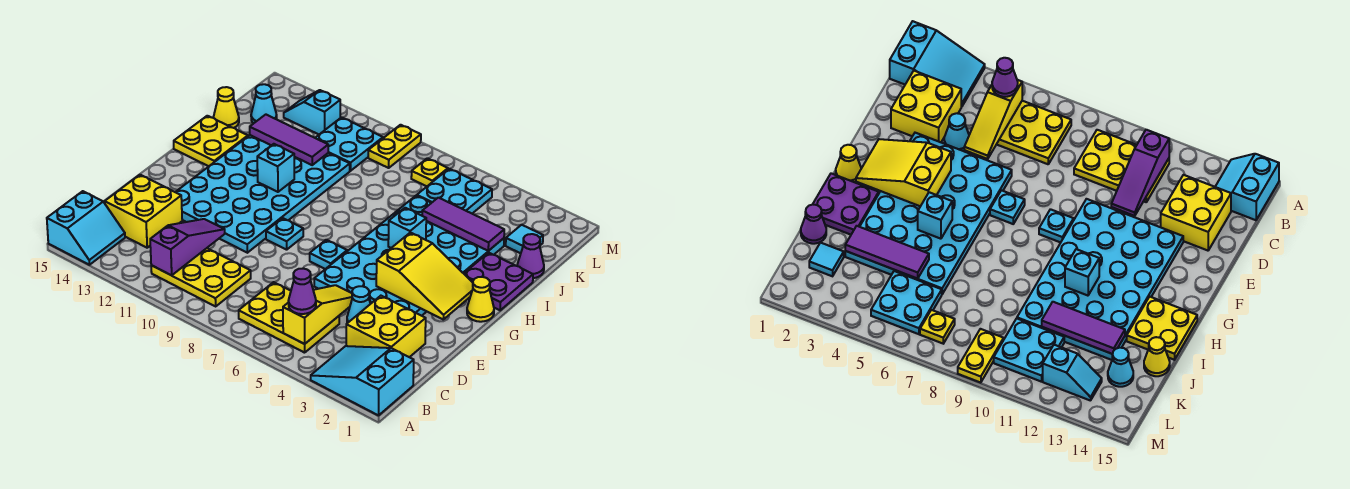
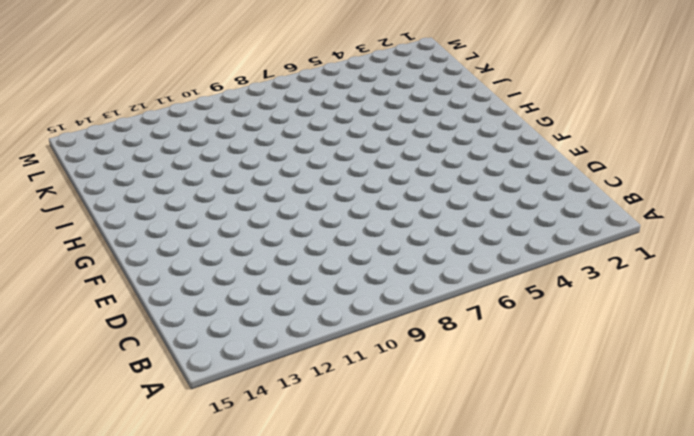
none -> cyan 2x3 slope [311,346,414,415]
none -> cyan 2x2 slope [47,191,125,265]
none -> yellow 2x3 plate [239,282,339,353]
none -> yellow 2x3 plate [151,248,251,306]

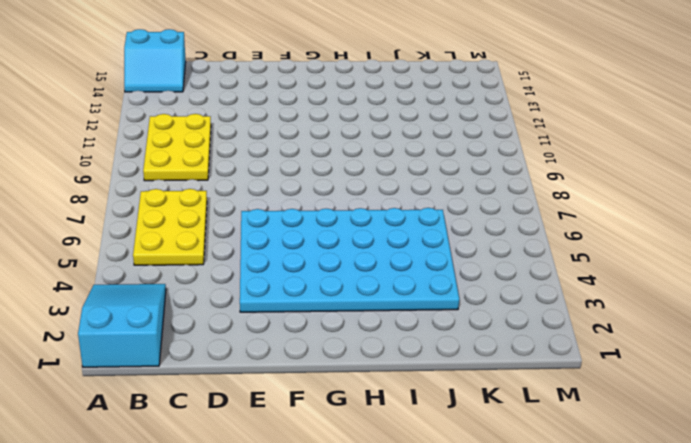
none -> yellow 2x2 brick [346,296,426,357]
none -> yellow 2x2 brick [105,175,182,248]
none -> cyan 1x1 cone [347,286,370,323]
none -> cyan 4x6 plate [176,135,350,253]

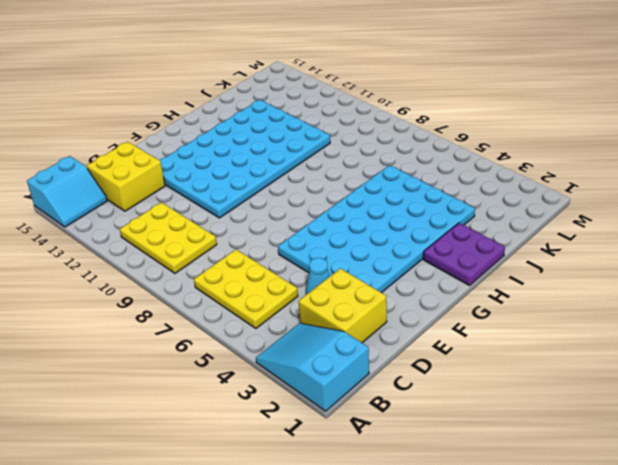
none -> cyan 1x1 plate [310,240,347,269]
none -> cyan 1x1 plate [266,218,303,250]
none -> yellow 1x1 cone [467,277,494,322]
none -> yellow 2x2 plate [174,116,248,166]

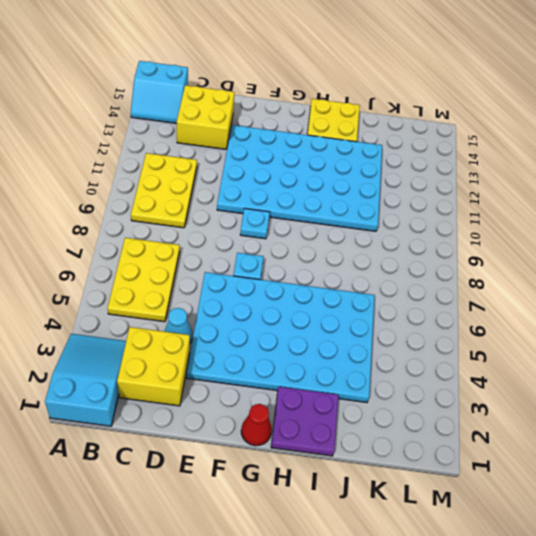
red 1x1 cone [241,404,272,446] -> yellow 1x1 cone [467,277,494,322]
none -> purple 1x1 cone [517,234,544,278]
none -> yellow 1x1 cone [213,87,239,128]
none -> cyan 1x1 tile [506,225,543,253]
none -> cyan 2x2 plate [417,169,492,213]

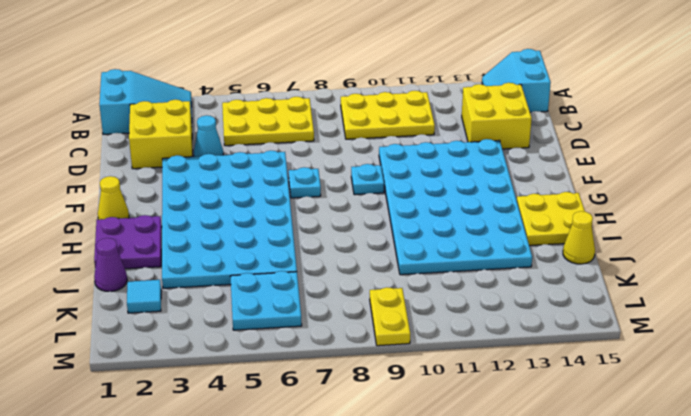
none -> cyan 2x2 plate [315,117,383,171]
none -> cyan 1x1 cone [251,84,277,124]
none -> yellow 1x1 plate [411,158,448,186]
none -> cyan 1x2 slope [284,90,340,134]

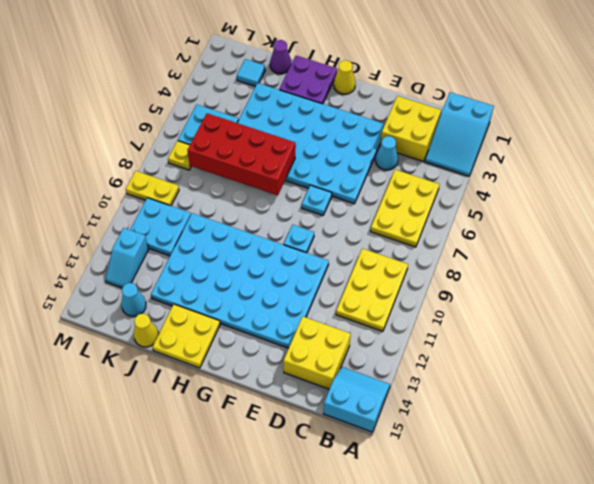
red 2x4 brick [187,113,295,195] -> none
none -> yellow 1x3 slope [283,285,352,344]
none -> purple 1x3 slope [150,219,225,275]
none -> yellow 2x3 slope [376,233,473,319]
none -> cyan 1x1 brick [388,208,426,248]

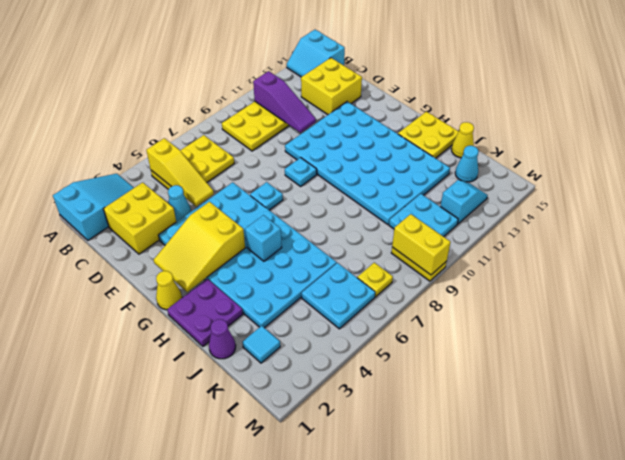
yellow 1x2 brick [392,214,451,275] -> none
none -> cyan 1x1 brick [257,144,294,192]
none -> purple 1x3 tile [422,198,504,251]
none -> purple 1x3 tile [250,115,328,165]
none -> purple 1x1 cone [288,269,316,314]

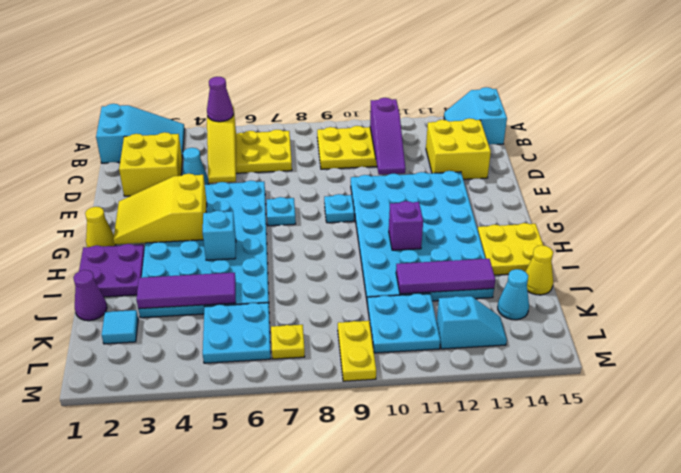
purple 1x1 brick [389,201,423,250] -> cyan 1x1 brick [257,144,294,192]

